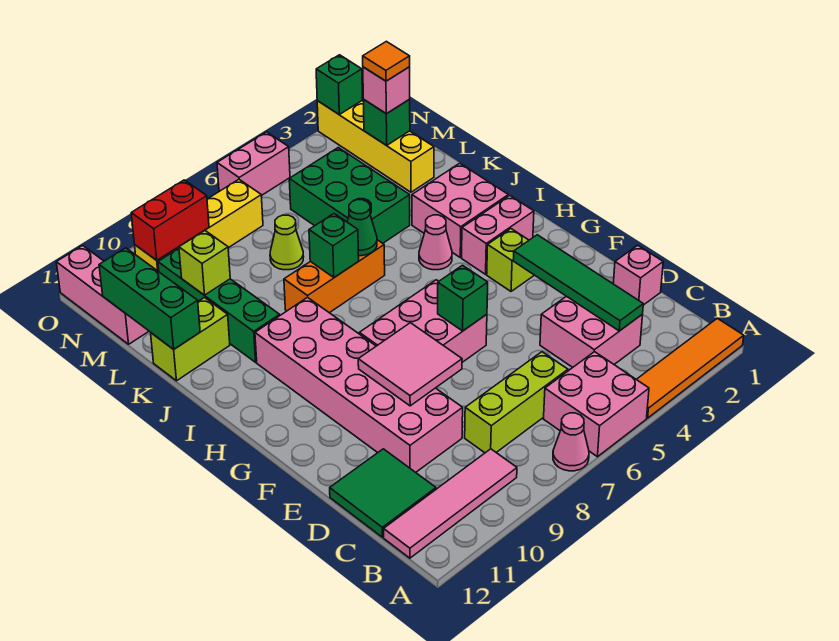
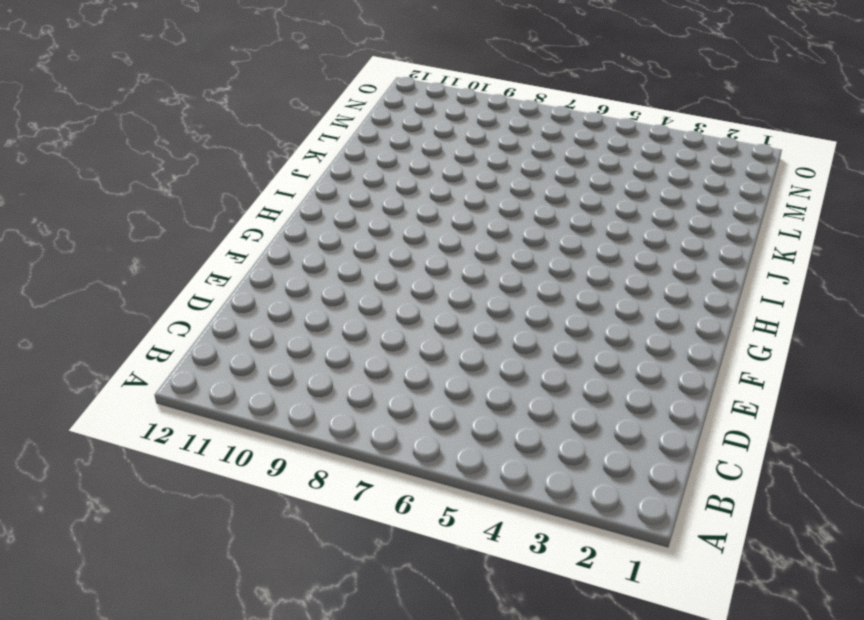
none -> orange 1x4 tile [636,318,744,418]
none -> pink 2x2 brick [544,352,649,457]
none -> pink 1x1 cone [553,413,589,471]
none -> pink 1x4 tile [384,449,517,558]

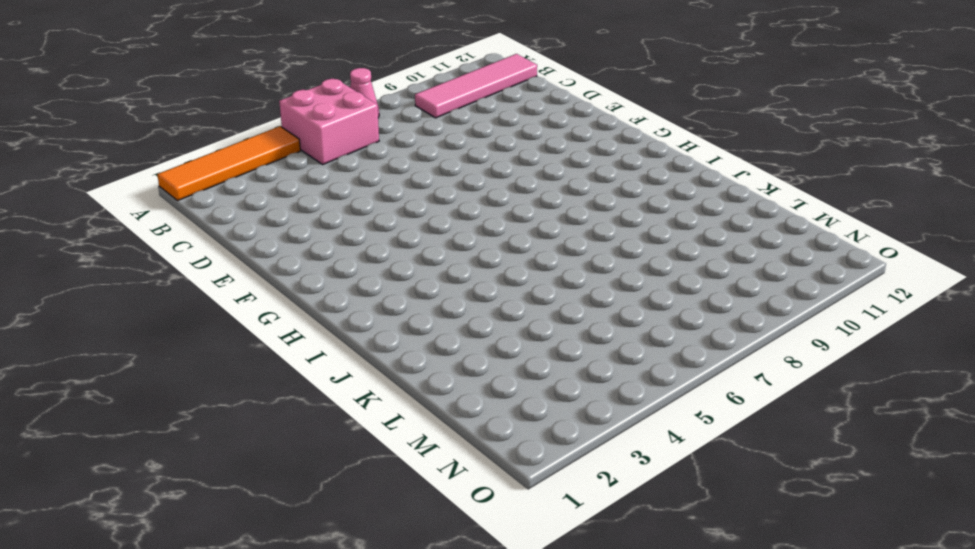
none -> pink 2x2 brick [540,296,642,368]
none -> lime 1x3 brick [465,352,568,453]
none -> green 2x2 tile [330,449,436,537]
none -> pink 1x1 brick [613,245,663,305]

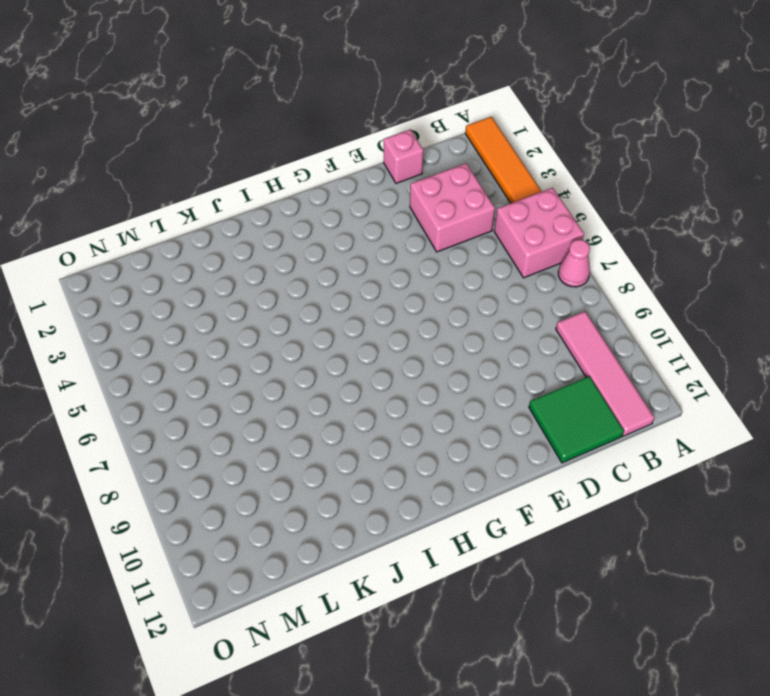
none -> lime 1x3 brick [465,352,568,453]
none -> pink 2x6 brick [255,297,463,472]
none -> pink 2x3 brick [359,280,487,362]
none -> lime 1x1 brick [487,229,534,291]

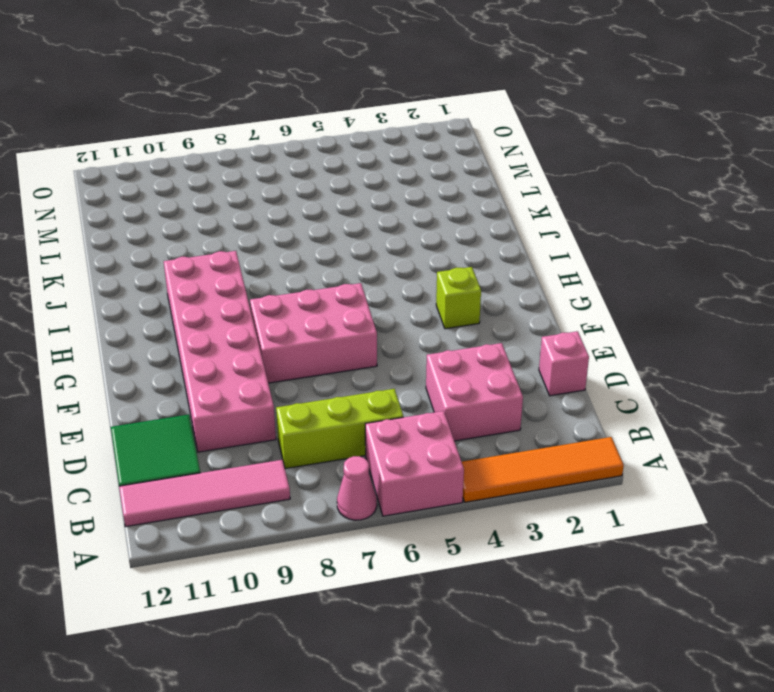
none -> pink 1x2 brick [462,195,534,274]
none -> pink 2x2 brick [412,163,508,257]
none -> pink 1x1 cone [419,215,452,270]
none -> orange 1x3 brick [284,240,385,313]

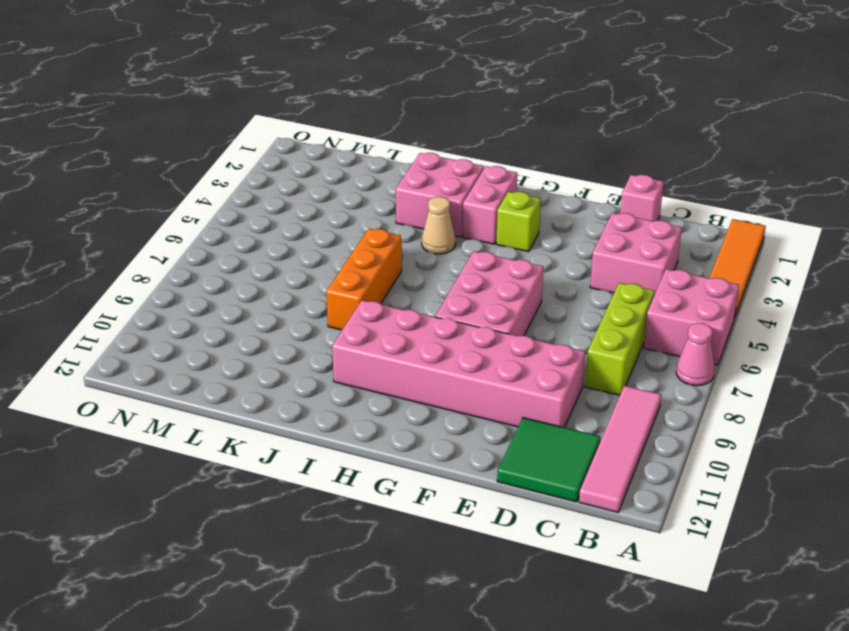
tan 1x1 cone [422,197,456,254] -> pink 1x1 cone [419,215,452,270]
none -> green 1x4 brick [158,249,280,362]
none -> green 2x3 brick [289,148,410,243]
none -> lime 1x2 brick [151,298,230,381]
none -> yellow 1x4 brick [317,101,434,192]

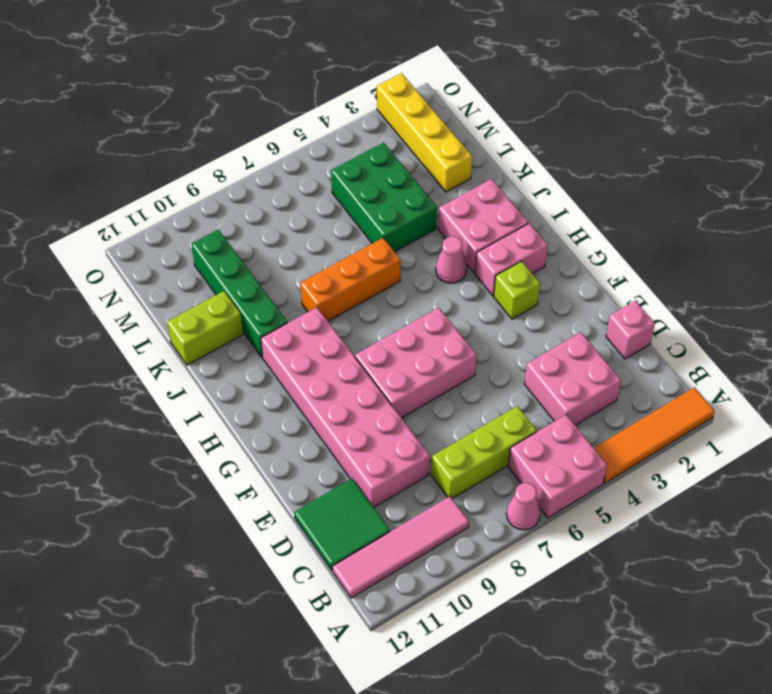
none -> lime 1x1 cone [270,215,304,270]
none -> pink 1x3 brick [56,246,149,344]
none -> yellow 1x4 brick [135,180,263,272]
none -> pink 1x2 brick [217,132,290,196]

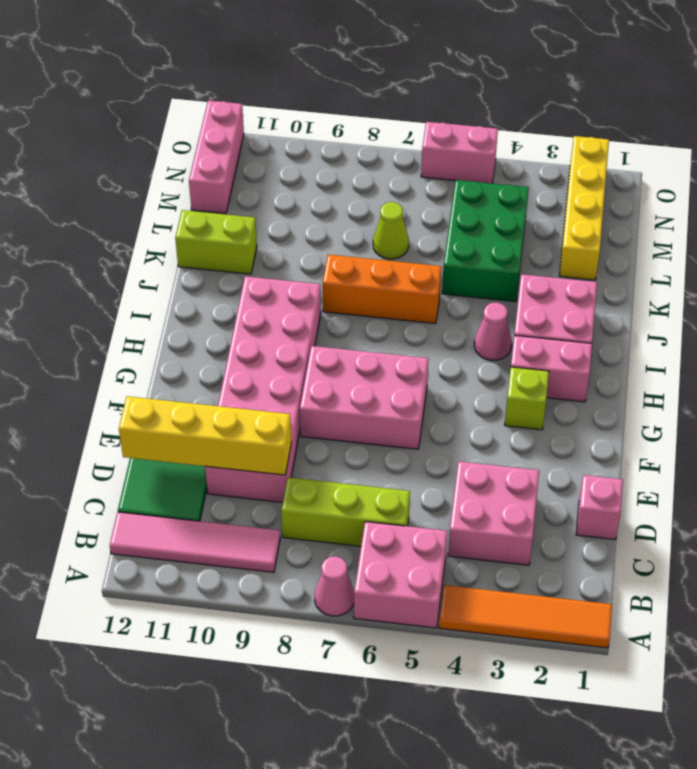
yellow 1x4 brick [119,396,291,475] -> yellow 1x4 brick moved to [135,180,263,272]
none -> green 1x4 brick [158,249,280,362]
none -> green 1x4 tile [513,235,643,331]
none -> pink 2x2 tile [358,323,462,406]
none -> green 1x1 brick [438,265,488,331]

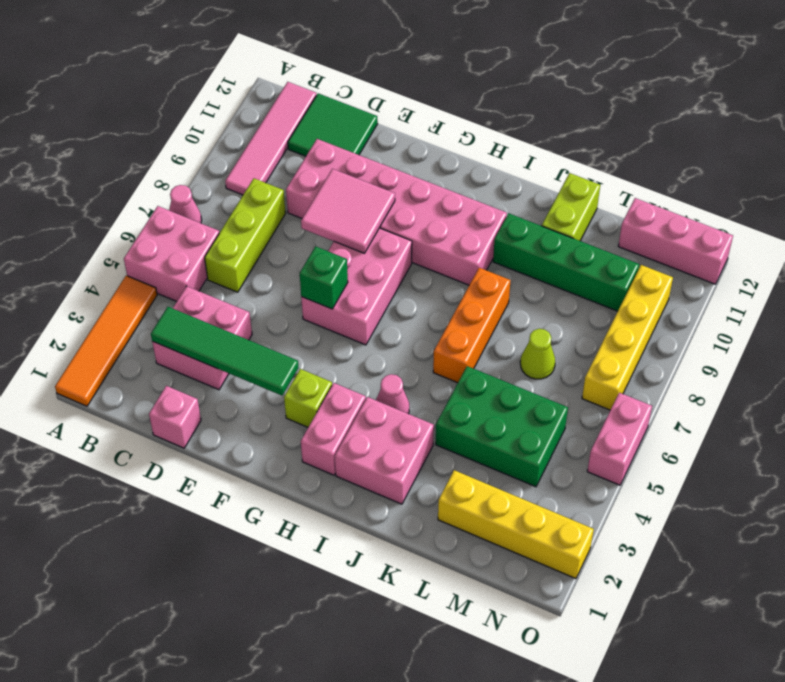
none -> green 1x1 cone [347,200,377,256]
none -> green 1x1 brick [309,214,359,277]
none -> green 1x3 brick [99,248,200,349]
none -> lime 1x1 brick [179,231,230,295]

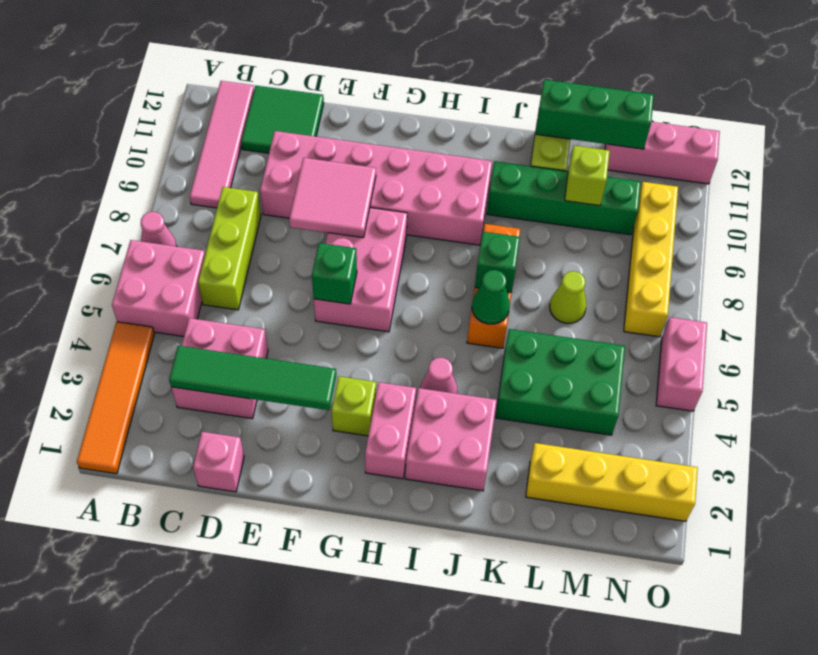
none -> green 1x1 brick [363,99,410,145]
none -> red 1x2 brick [131,180,209,260]
none -> green 1x1 brick [316,55,362,114]
none -> pink 1x1 brick [363,67,410,114]

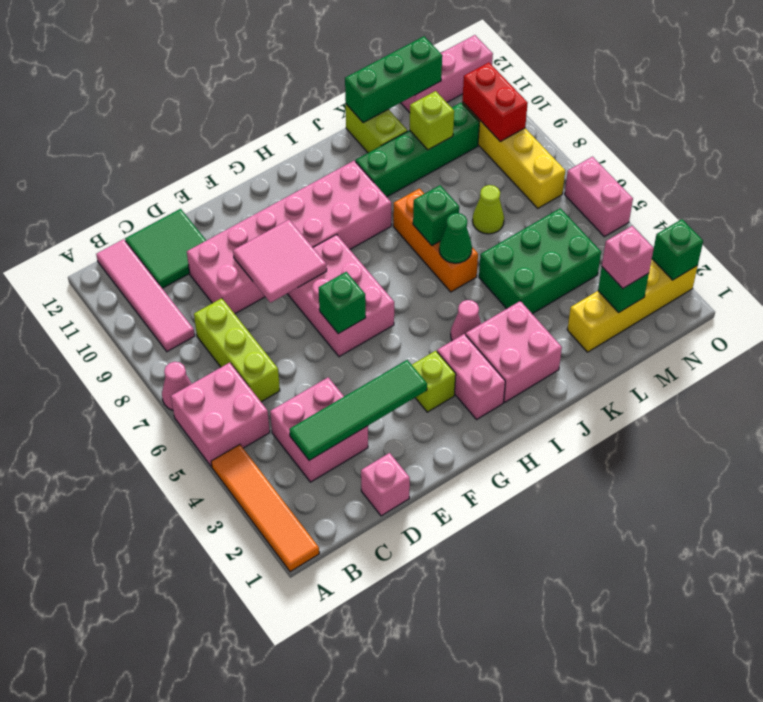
none -> orange 1x1 tile [363,41,410,81]

